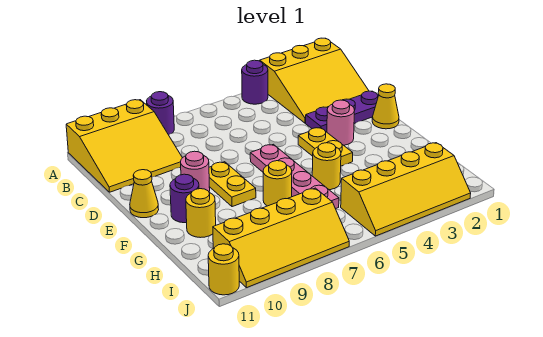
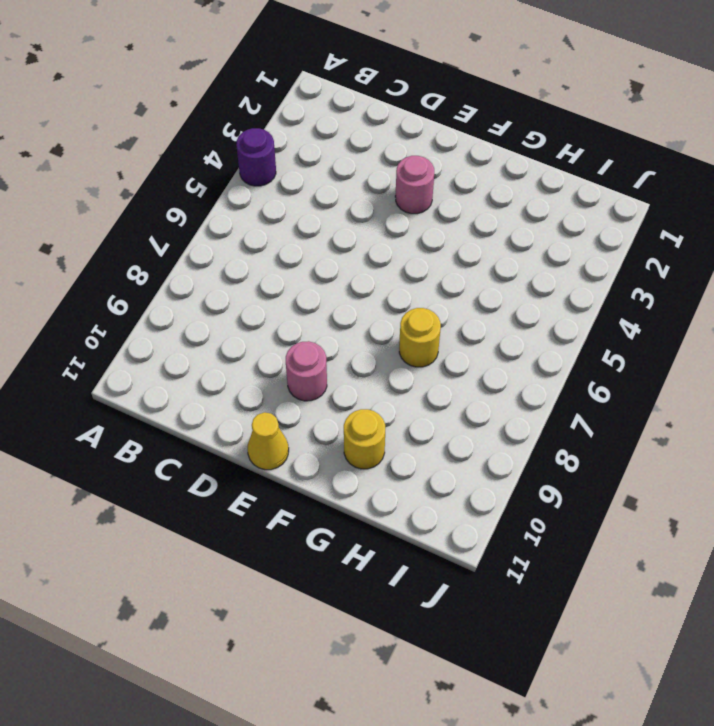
none -> yellow 3x3 slope [260,38,369,123]
none -> purple 1x1 round brick [147,92,174,135]
none -> yellow 3x3 slope [66,100,182,192]

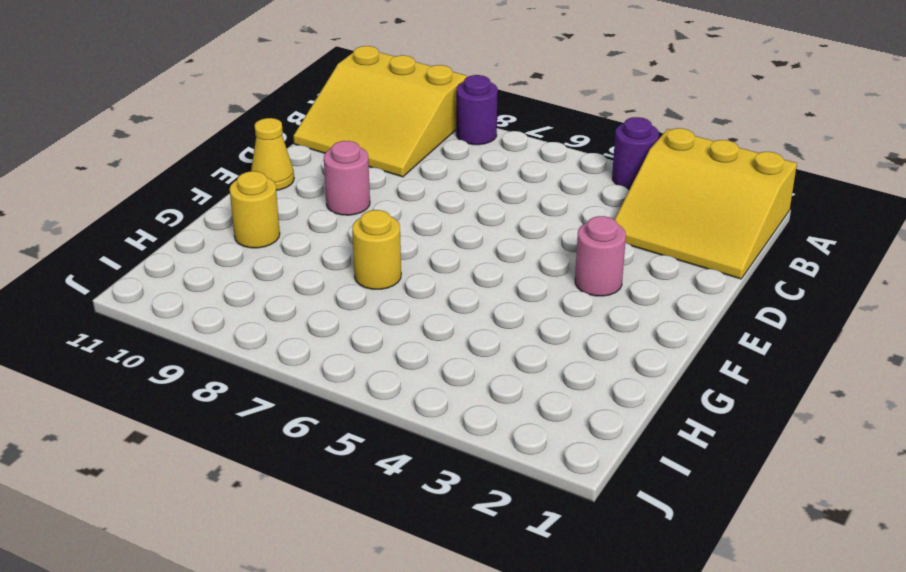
none -> purple 1x3 plate [306,91,378,132]
none -> yellow 1x1 cone [372,84,399,129]
none -> yellow 1x2 plate [298,128,353,166]

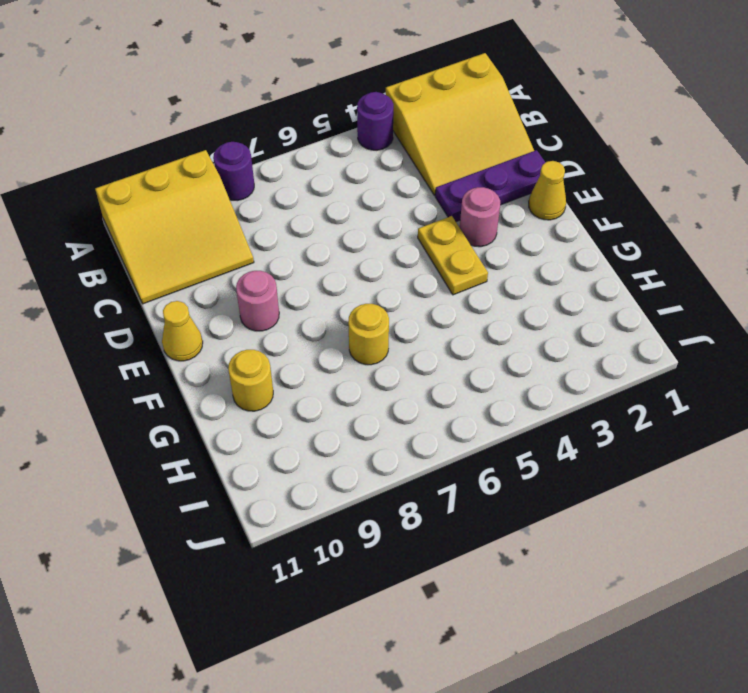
none -> pink 1x4 plate [250,144,339,209]
none -> yellow 1x2 plate [209,162,256,207]
none -> purple 1x1 round brick [170,174,199,223]

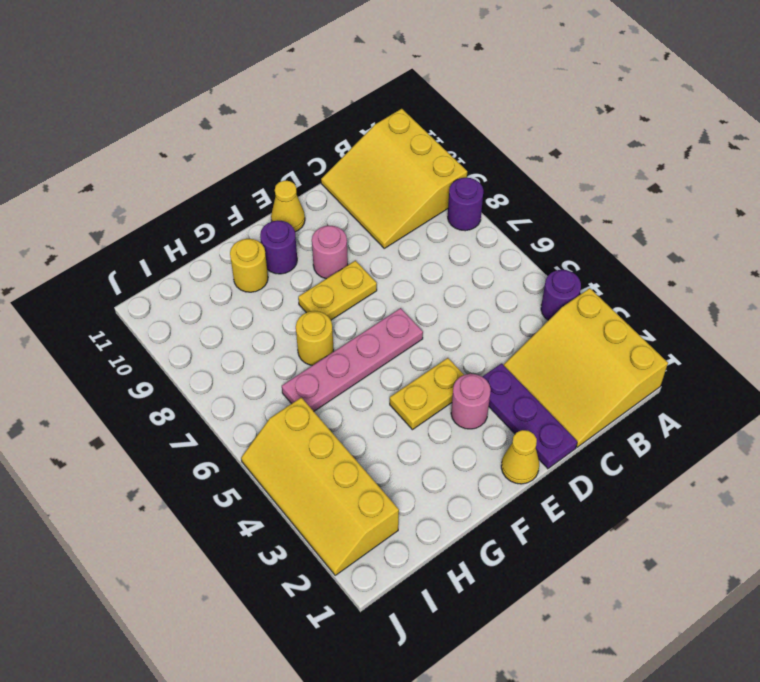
none -> yellow 1x1 round brick [312,143,341,190]
none -> yellow 2x4 slope [213,188,349,288]
none -> yellow 1x1 round brick [208,244,239,295]

